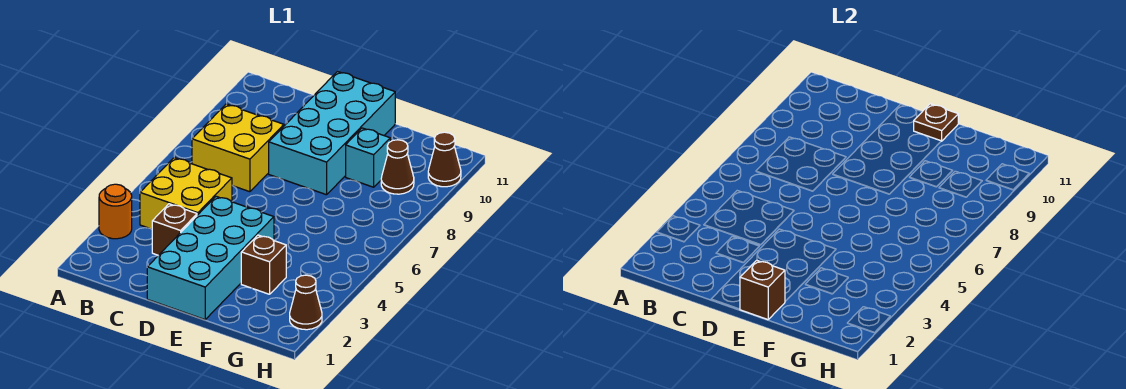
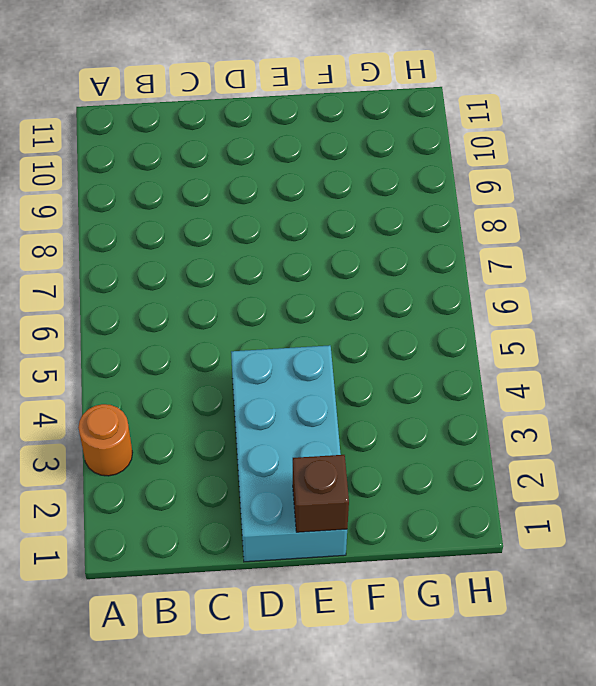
none -> yellow 2x2 brick [140,158,232,229]
none -> yellow 2x2 brick [192,104,284,192]
none -> brown 1x1 brick [152,204,197,255]

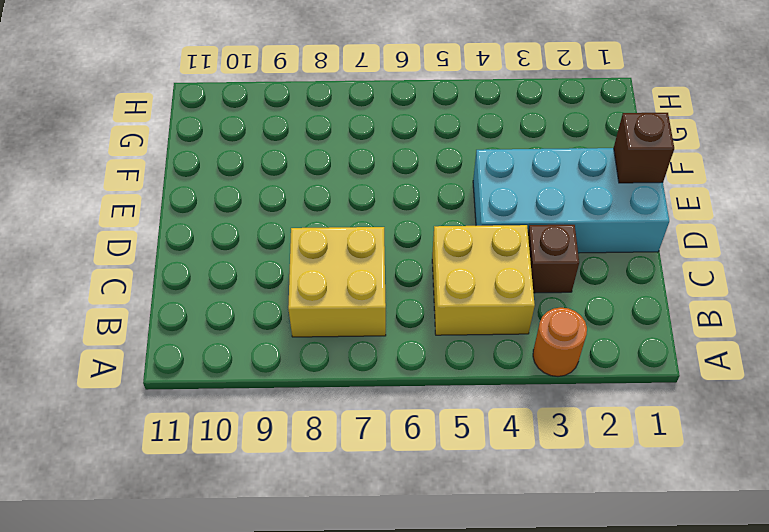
none -> cyan 2x4 brick [269,72,395,195]
none -> brown 1x1 brick [241,235,286,294]
none -> cyan 1x1 brick [346,128,390,187]

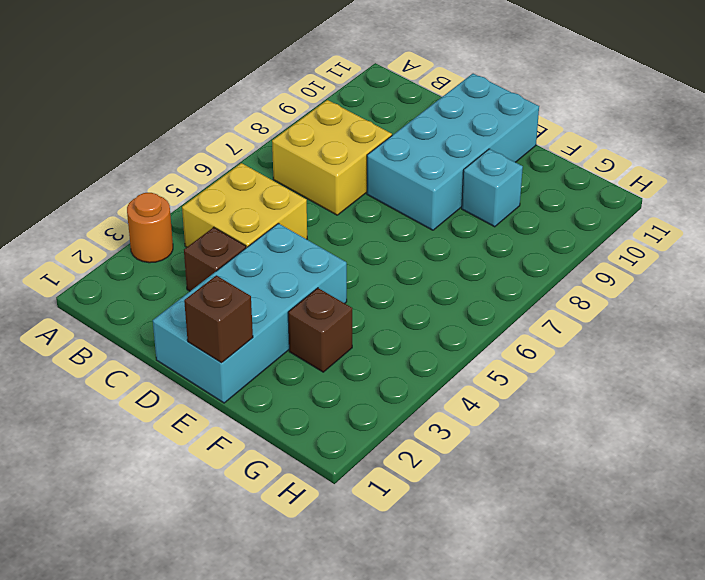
none -> brown 1x1 cone [381,140,414,194]
none -> brown 1x1 cone [290,275,322,330]
none -> brown 1x1 cone [428,132,461,187]

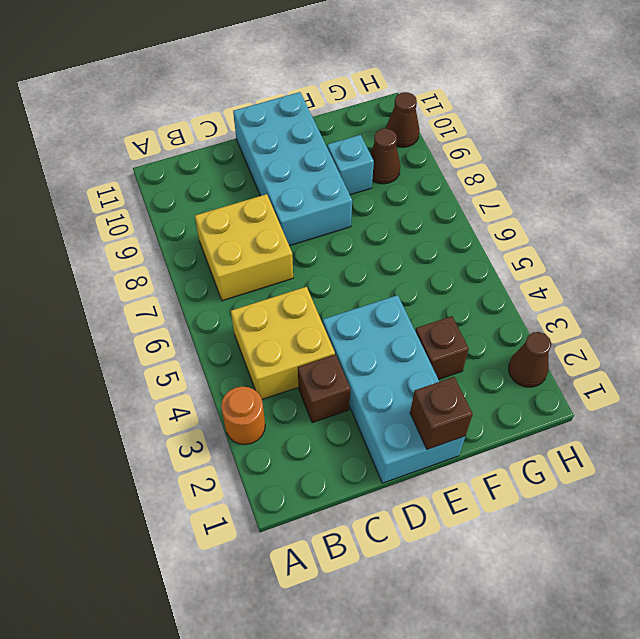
none -> brown 1x1 plate [914,104,958,141]

